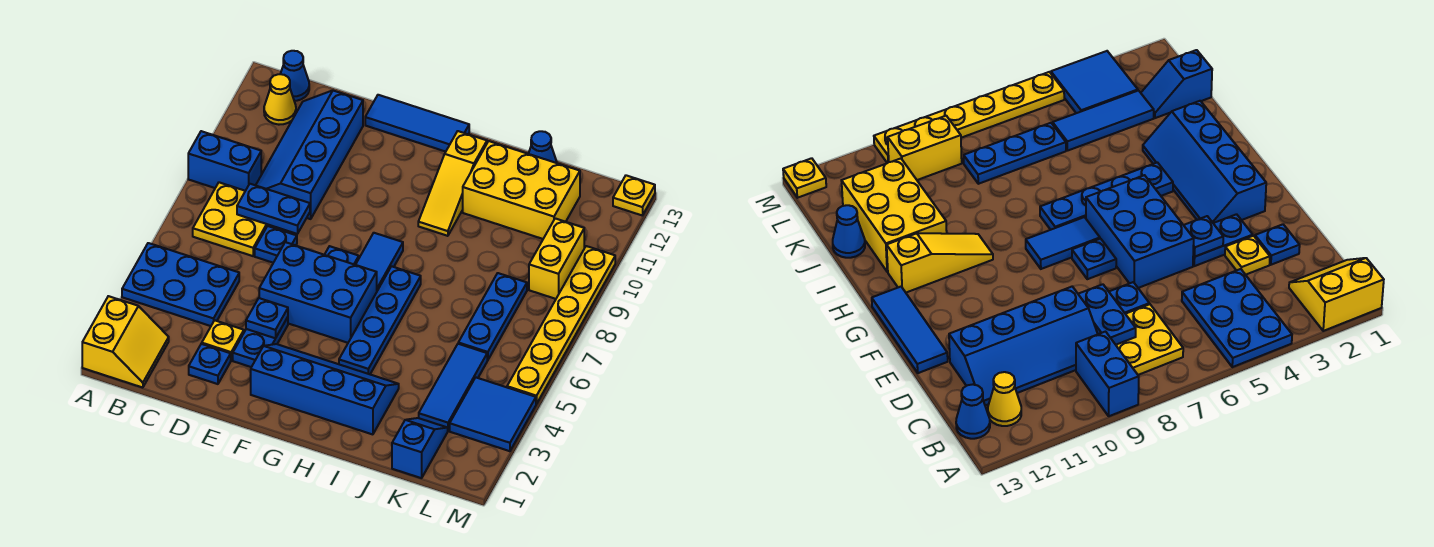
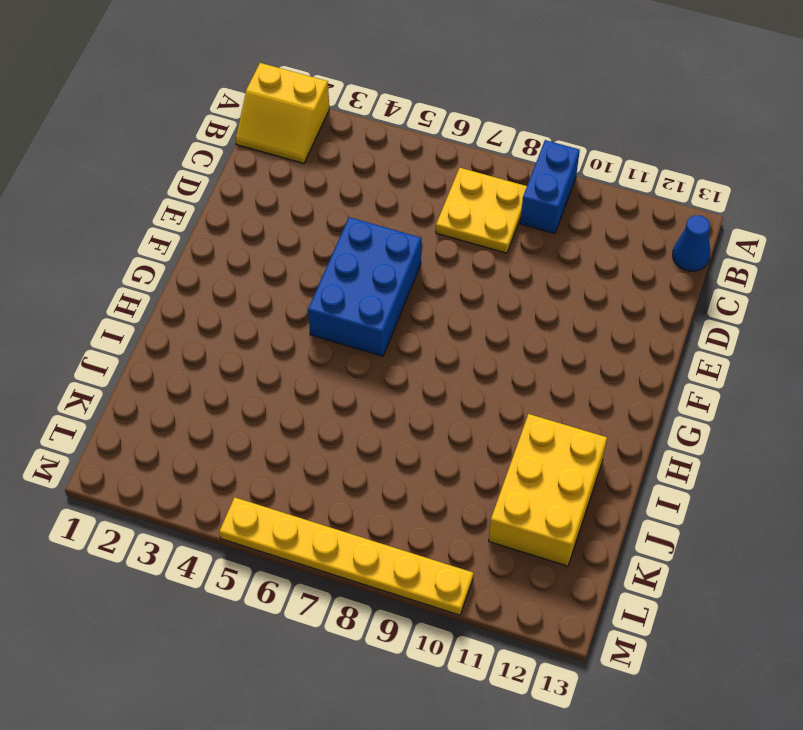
none -> blue 2x3 plate [122,243,239,326]
none -> yellow 1x1 cone [264,74,296,125]
none -> blue 2x4 slope [256,90,363,219]

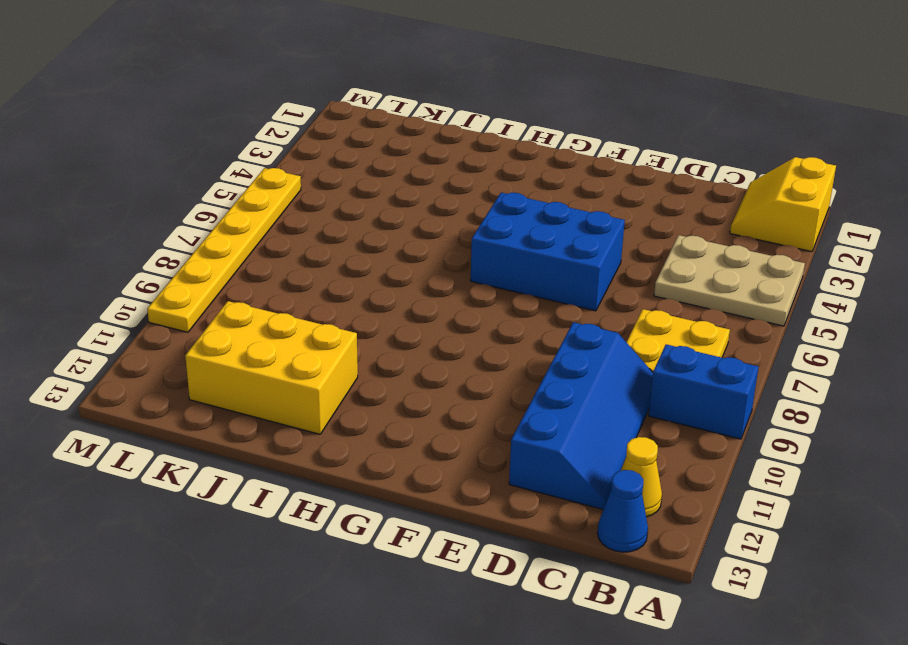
tan 2x3 plate [654,235,805,326] -> blue 2x3 plate [122,243,239,326]
none -> blue 1x1 plate [189,344,231,384]
none -> yellow 1x1 plate [202,320,244,360]
none -> blue 1x1 plate [255,226,297,263]

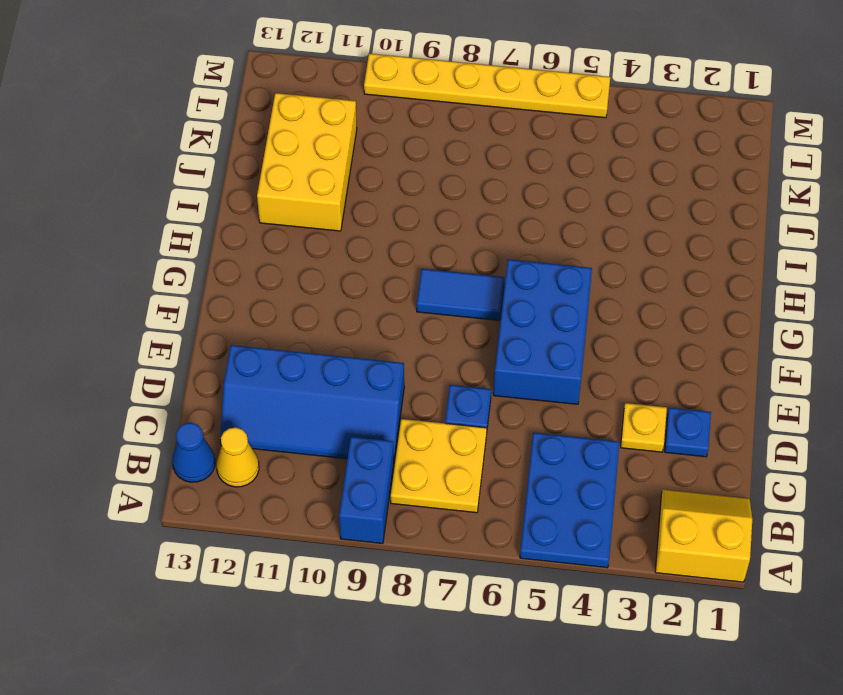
none -> blue 1x2 plate [233,317,288,367]
none -> blue 1x3 tile [365,95,469,152]
none -> blue 2x4 slope [251,344,399,434]

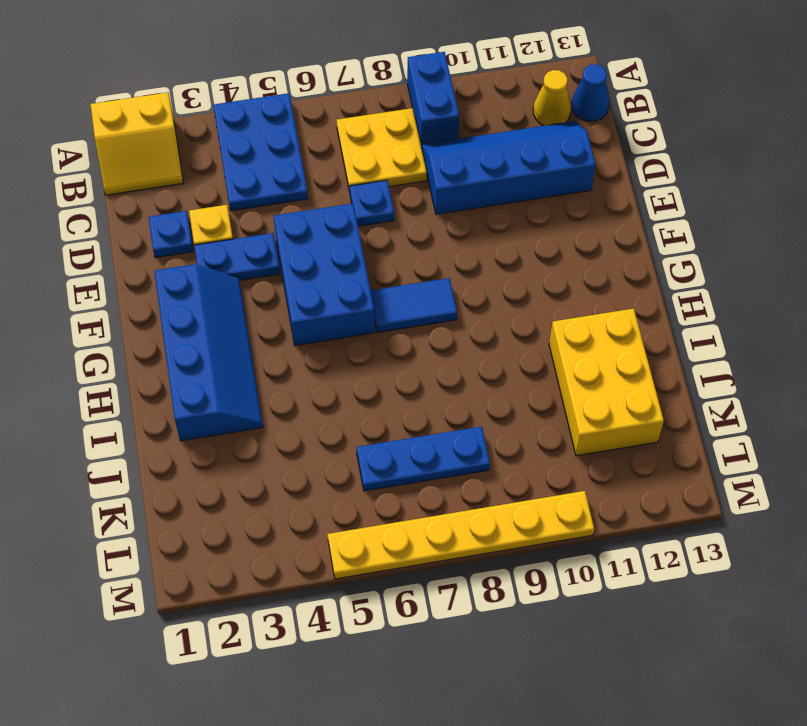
none -> blue 1x3 tile [365,95,469,152]
none -> blue 1x1 plate [325,246,359,265]
none -> blue 1x4 plate [339,266,421,374]

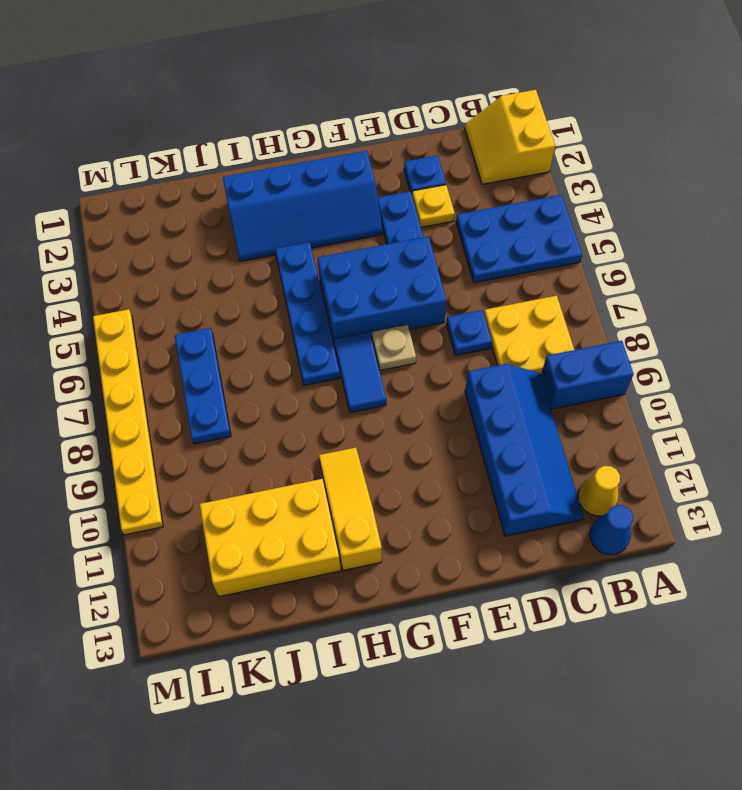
tan 1x1 plate [372,325,416,370] -> blue 1x1 plate [325,246,359,265]
none -> blue 1x3 tile [365,95,469,152]
none -> blue 1x1 cone [529,131,557,163]
none -> blue 1x2 slope [392,418,448,478]

